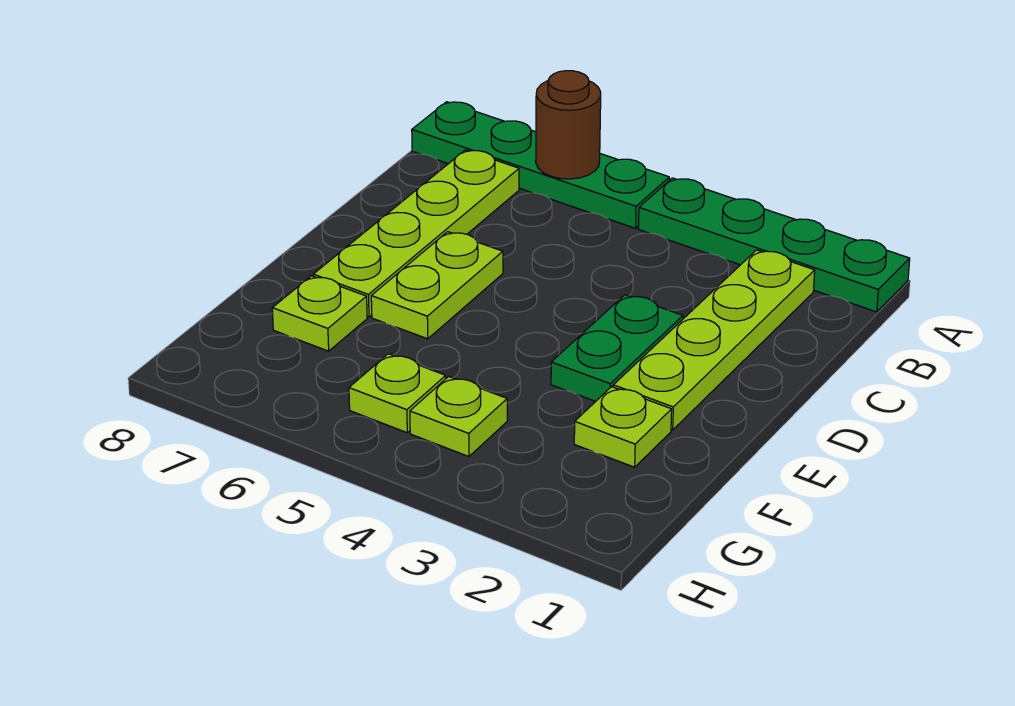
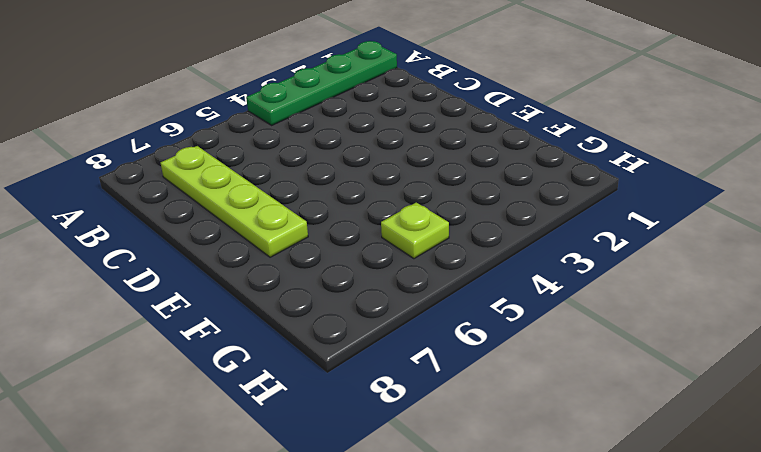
none -> green 1x4 plate [412,102,669,228]
none -> lime 1x4 plate [613,250,815,430]

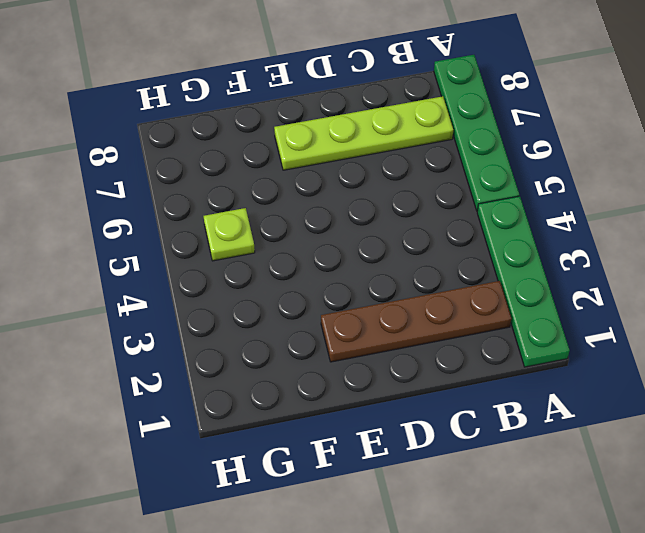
brown 1x4 plate [321,281,511,362] -> lime 1x4 plate [613,250,815,430]
none -> green 1x2 plate [551,295,683,401]
none -> lime 1x2 plate [371,232,503,339]

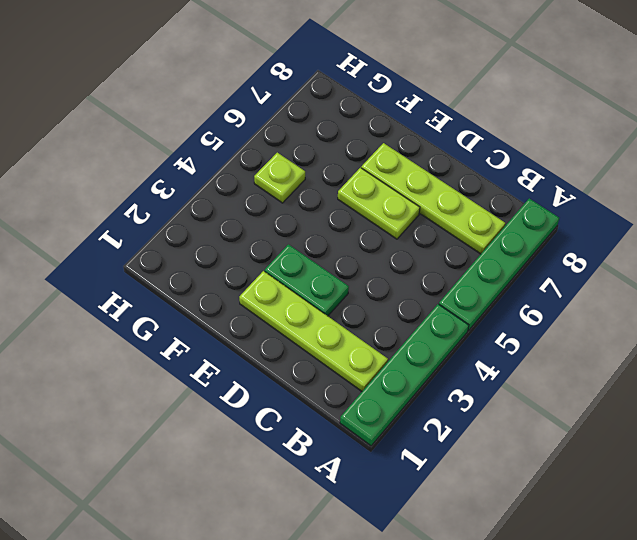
none -> lime 1x1 plate [574,387,672,467]
none -> lime 1x1 plate [272,276,367,351]

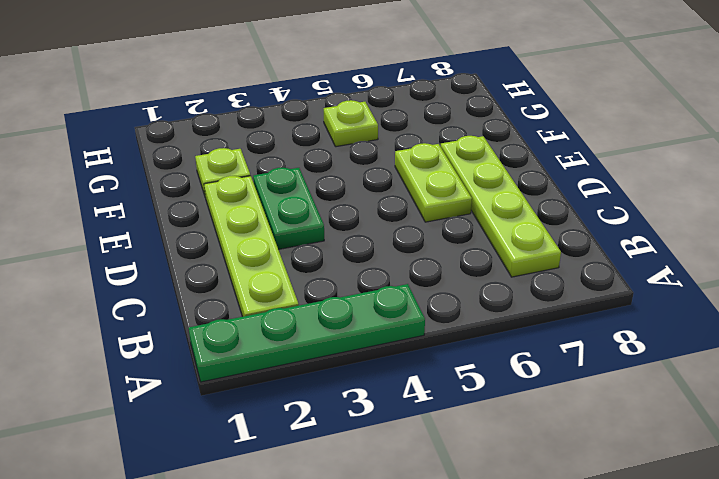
none -> green 1x4 plate [412,102,669,228]
none -> lime 1x1 plate [272,276,367,351]

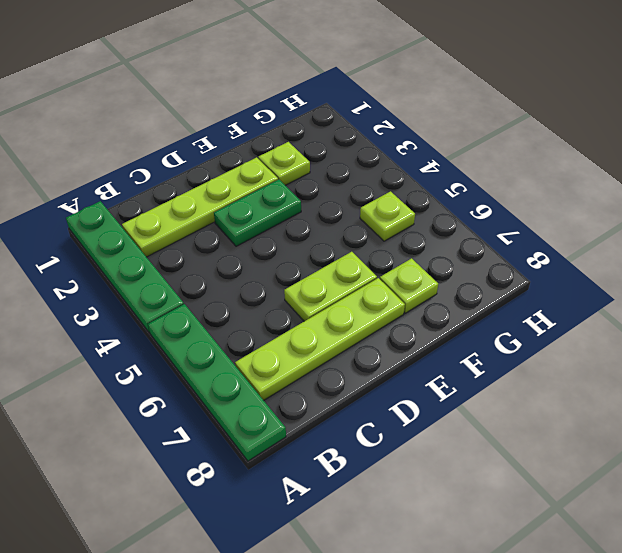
none -> lime 1x1 plate [410,377,507,457]
none -> brown 1x1 round brick [536,71,601,179]

